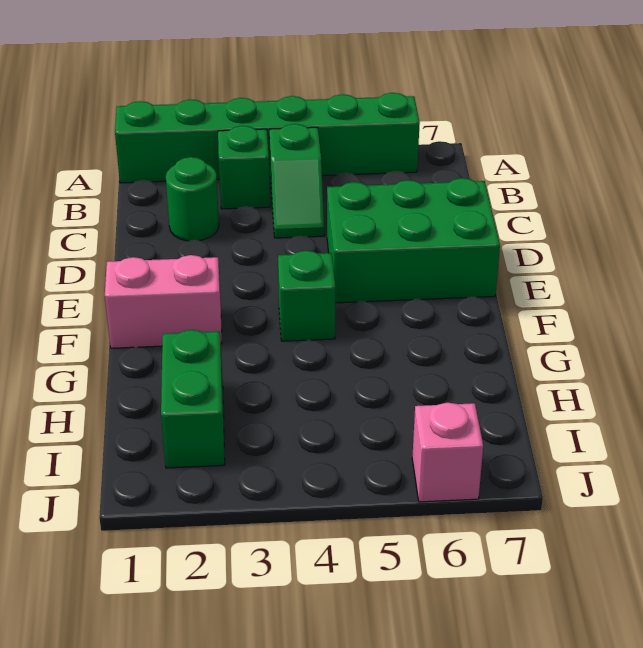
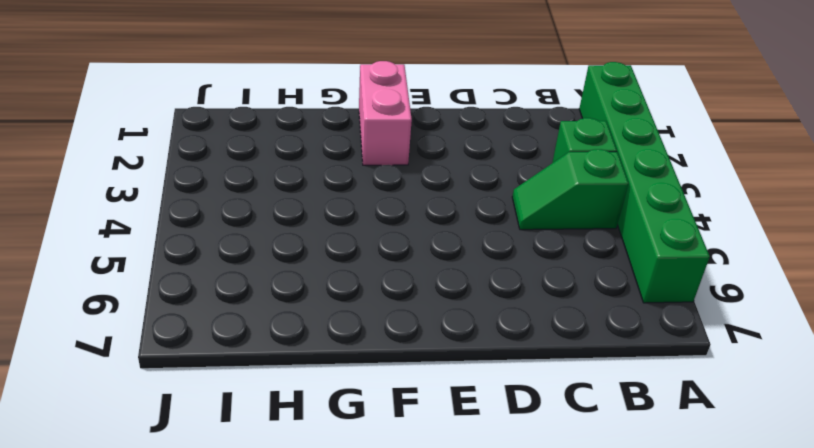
none -> green 1x1 round brick [166,157,219,241]
none -> green 2x3 brick [327,178,500,303]

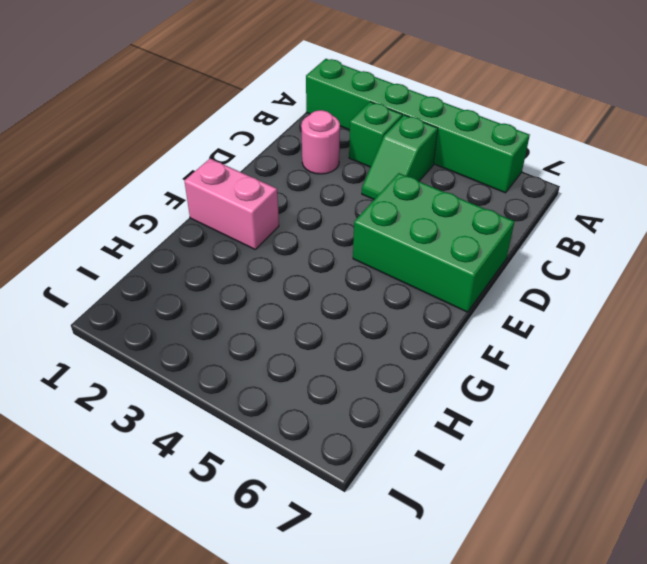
pink 1x1 round brick [301,110,340,174] -> green 1x1 round brick [166,157,219,241]
none -> green 1x1 brick [278,251,335,341]
none -> green 1x2 brick [161,330,225,468]

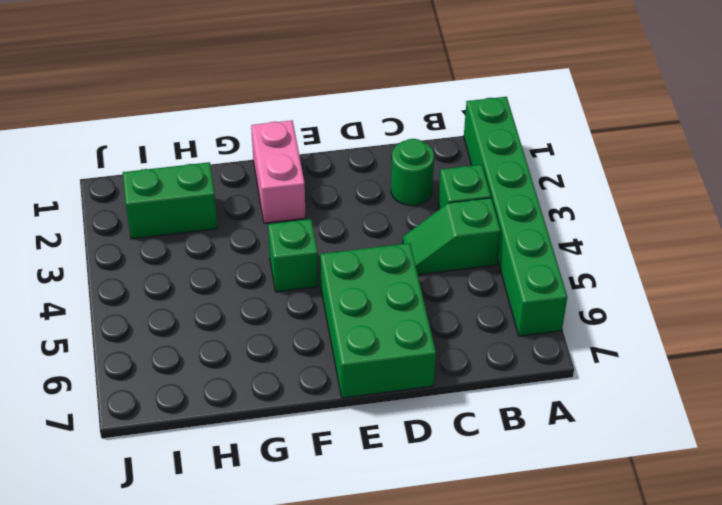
none -> pink 1x1 brick [412,403,483,502]

